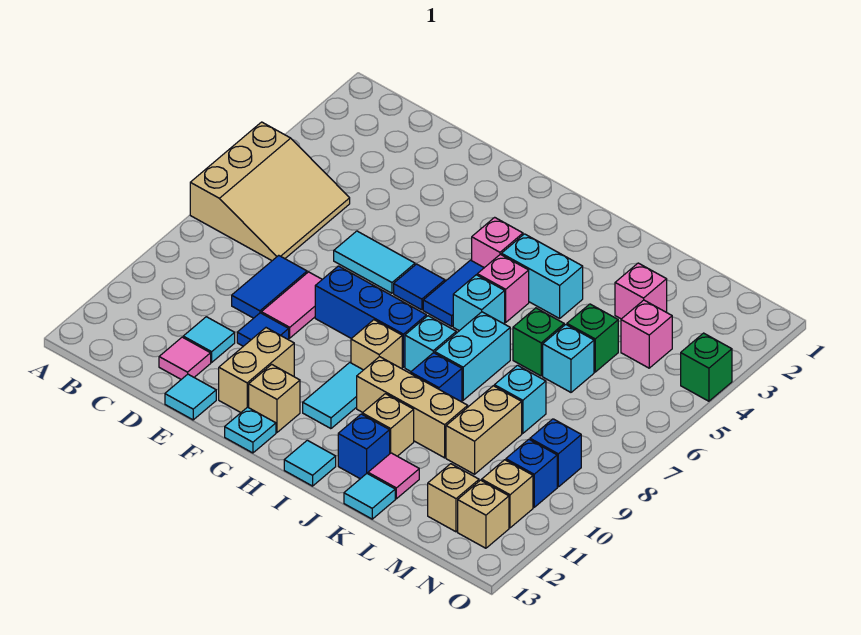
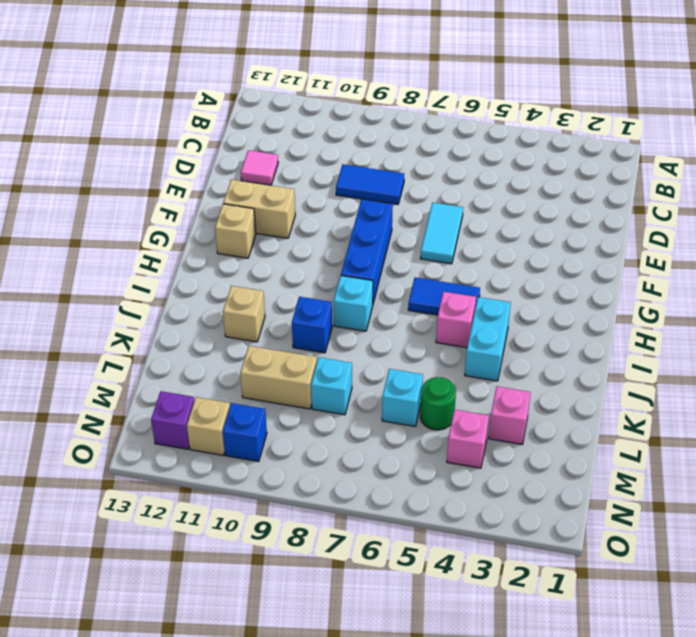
green 1x1 round brick [420,377,456,430] -> green 1x1 brick [567,304,618,372]
purple 1x1 brick [151,391,194,449] -> tan 1x1 brick [458,480,509,548]
none -> tan 3x3 slope [190,122,350,261]
none -> cyan 1x1 tile [183,317,235,362]
none -> pink 1x2 tile [261,272,322,338]
none -> blue 1x1 tile [237,313,289,346]

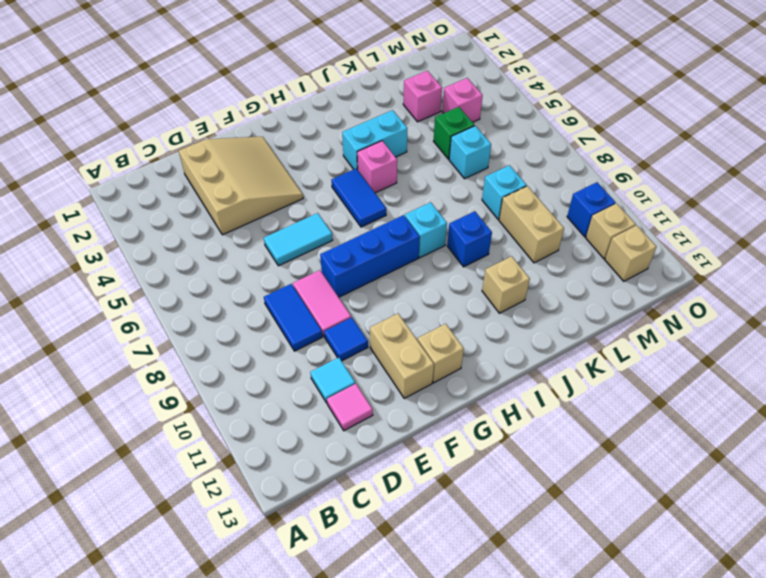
tan 3x3 slope [179,137,303,235] -> tan 3x3 slope moved to [190,122,350,261]
none -> cyan 1x1 tile [165,374,216,420]
none -> blue 1x1 tile [394,264,445,310]
none -> cyan 1x1 plate [225,407,276,453]
none -> pink 1x1 brick [472,217,523,268]

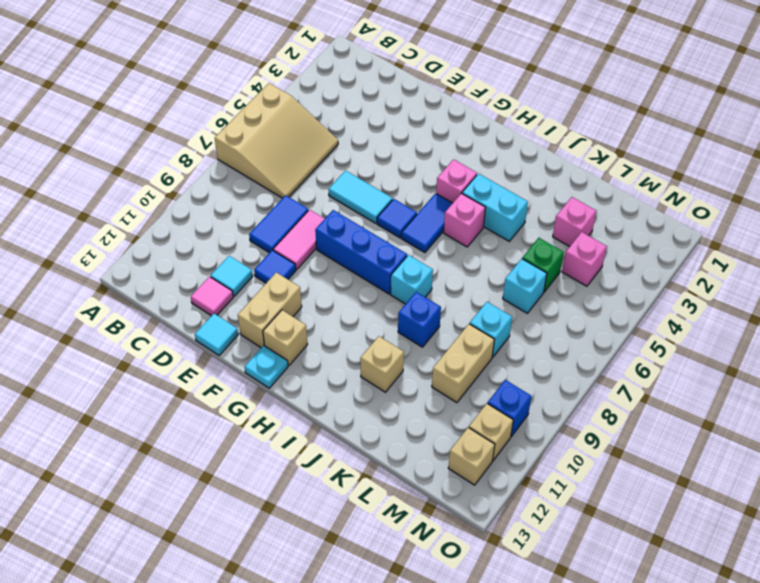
none -> tan 1x1 brick [351,320,402,370]
none -> cyan 1x2 tile [303,363,363,429]
none -> cyan 1x1 brick [453,275,505,331]
none -> tan 1x3 brick [357,357,468,458]

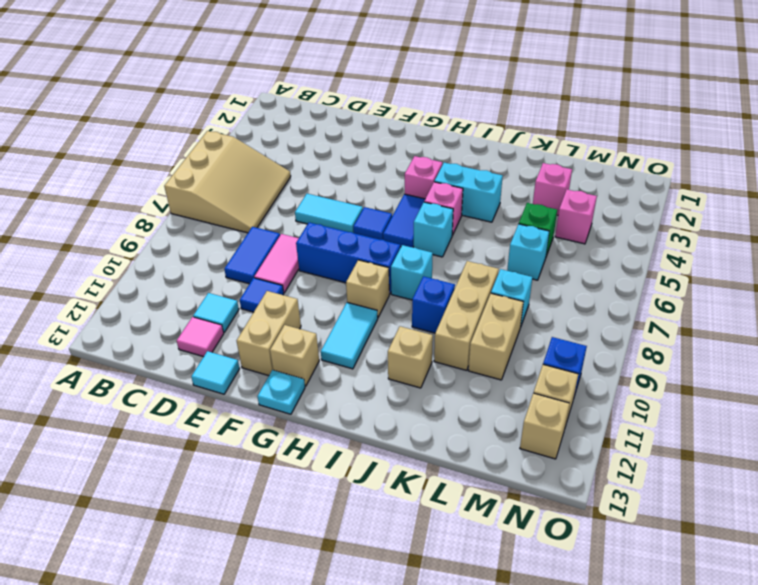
tan 1x3 brick [434,261,499,370] -> tan 1x3 brick turned to [357,357,468,458]
none -> cyan 1x1 tile [284,440,336,486]
none -> cyan 1x2 brick [435,312,510,400]
none -> blue 1x1 brick [338,414,390,479]
none -> green 1x1 brick [513,308,564,376]

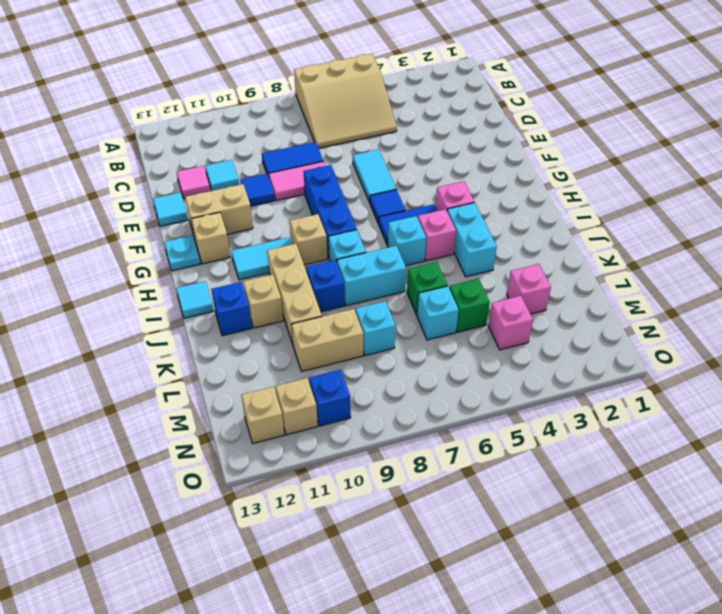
none -> pink 1x1 tile [368,453,419,499]
none -> cyan 1x1 tile [344,474,395,519]
none -> tan 1x1 brick [428,464,479,532]
none -> blue 1x1 brick [530,419,581,487]

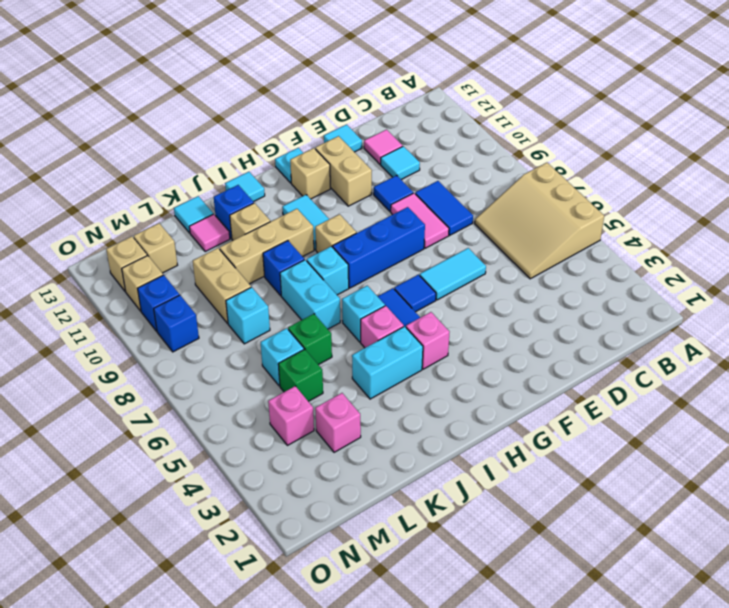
none -> green 1x1 brick [681,333,732,401]

